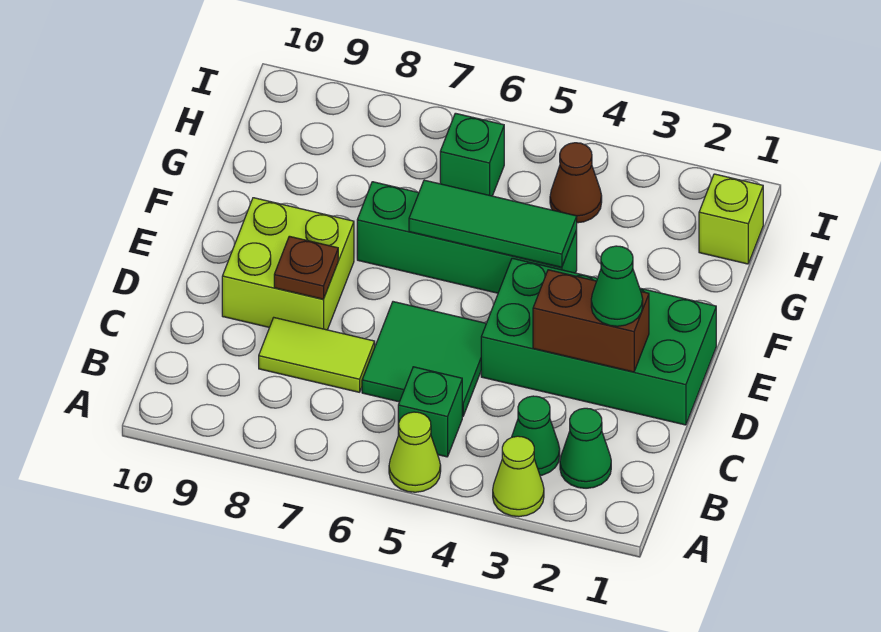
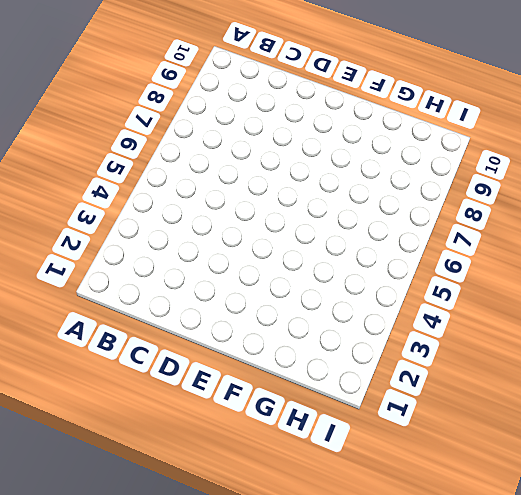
none -> lime 1x1 cone [493,436,544,517]
none -> lime 1x1 cone [389,412,441,492]
none -> green 1x1 cone [560,408,611,488]

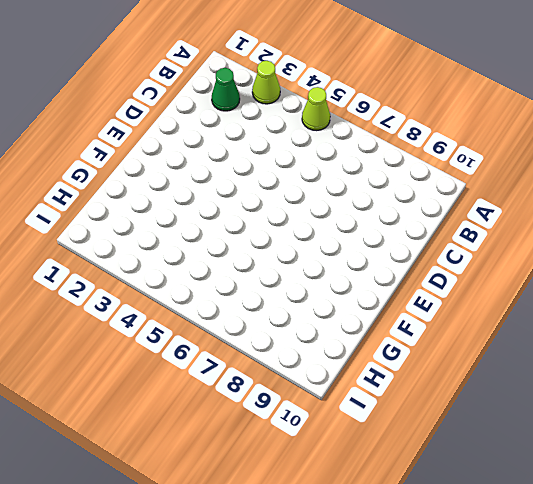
none -> green 1x1 cone [512,396,560,476]
none -> green 1x1 brick [398,367,462,457]
none -> green 2x2 tile [362,302,486,417]

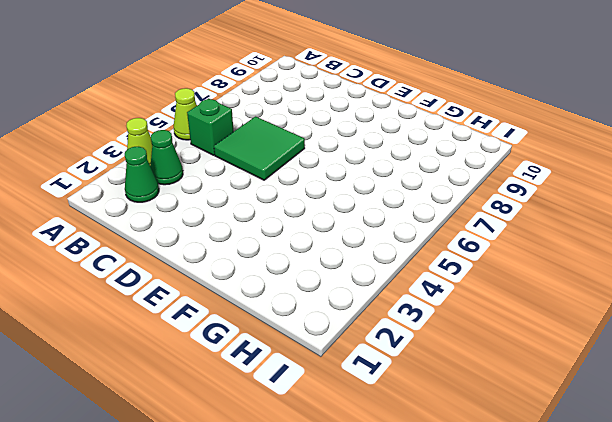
none -> lime 1x2 tile [259,318,375,392]
none -> green 2x4 brick [481,258,716,425]
none -> lime 2x2 brick [222,198,354,330]

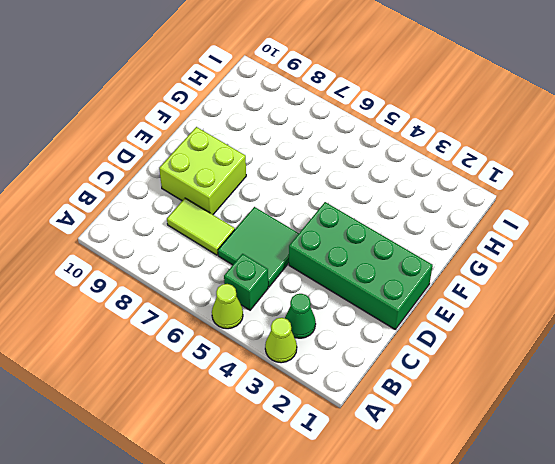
none -> green 1x1 cone [560,408,611,488]
none -> green 1x4 brick [357,182,577,293]
none -> lime 1x1 brick [699,174,763,264]

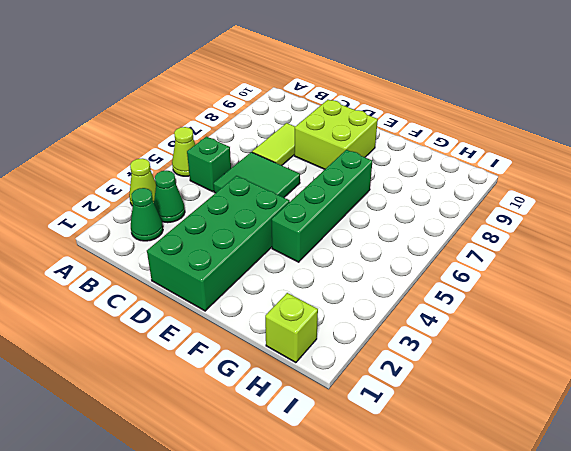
none -> brown 1x1 cone [550,143,602,223]
none -> green 1x1 brick [440,113,504,196]
none -> brown 1x2 brick [533,270,649,372]

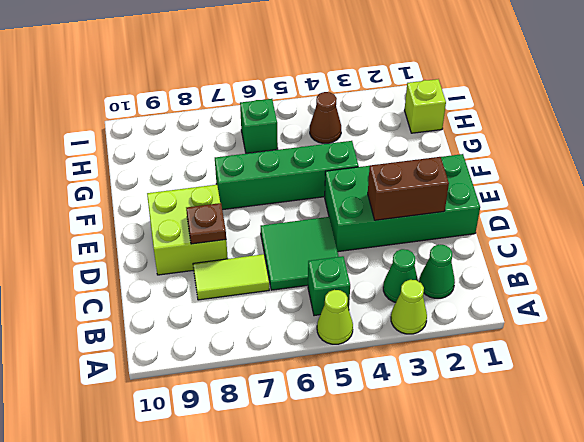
none -> green 1x3 tile [409,180,577,267]
none -> green 1x1 cone [591,246,643,326]

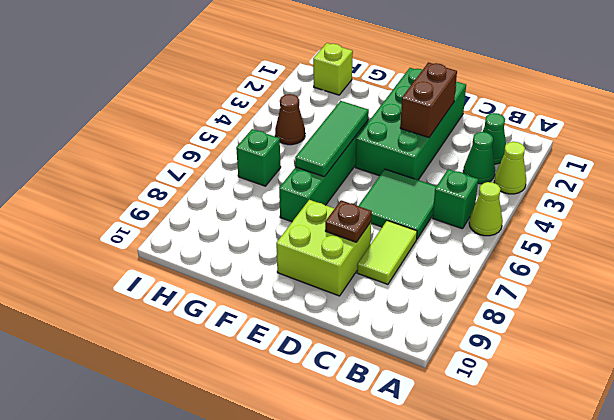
none -> green 1x1 cone [591,246,643,326]

